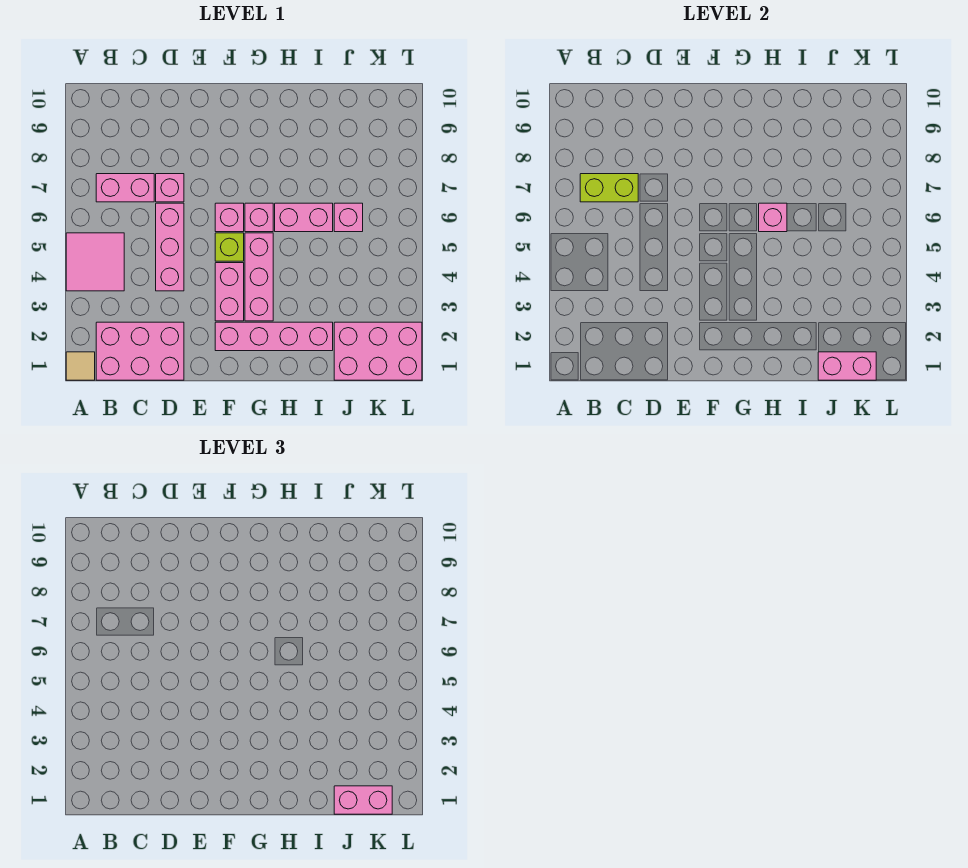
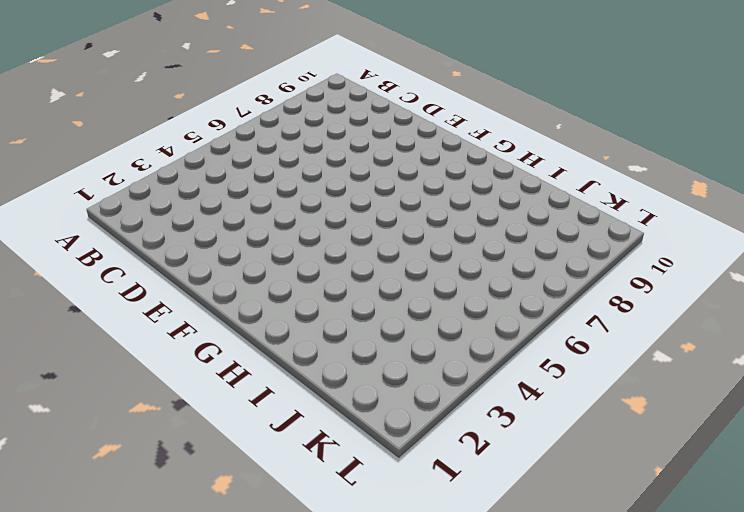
none -> tan 1x1 tile [66,352,95,380]
none -> pink 2x2 tile [66,233,124,291]
none -> pink 2x3 brick [96,322,184,380]

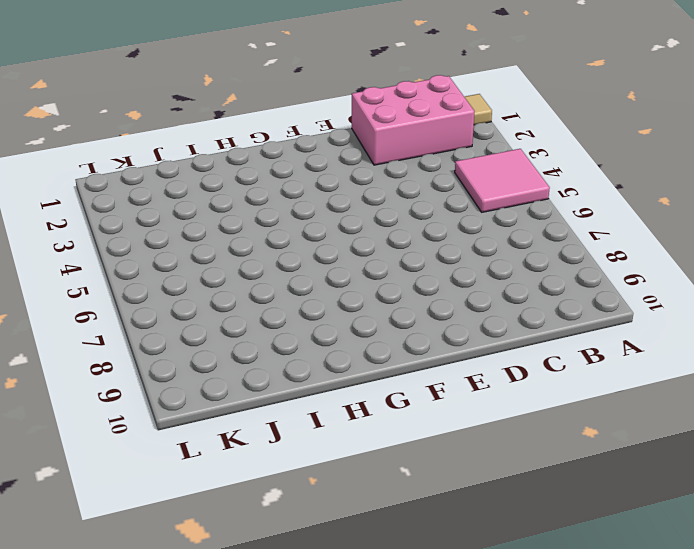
none -> pink 1x2 brick [96,174,154,202]
none -> pink 1x3 brick [156,203,184,291]
none -> pink 1x1 brick [156,174,184,202]

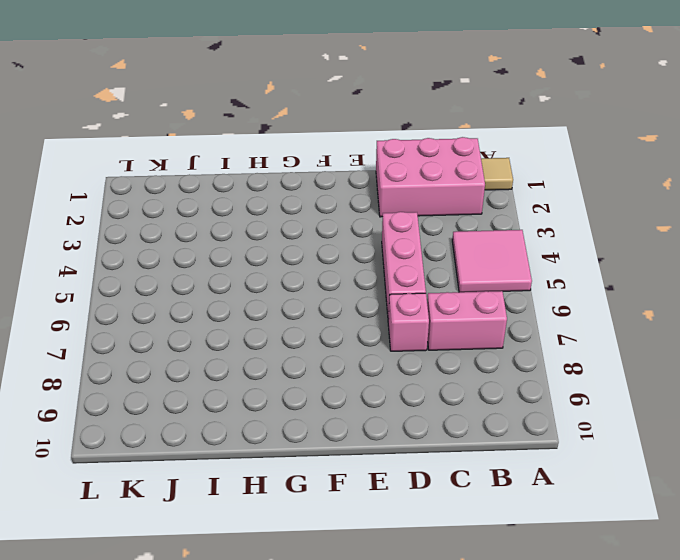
none -> pink 1x4 brick [215,322,333,351]
none -> pink 1x2 brick [215,263,244,321]
none -> lime 1x1 brick [215,233,244,261]

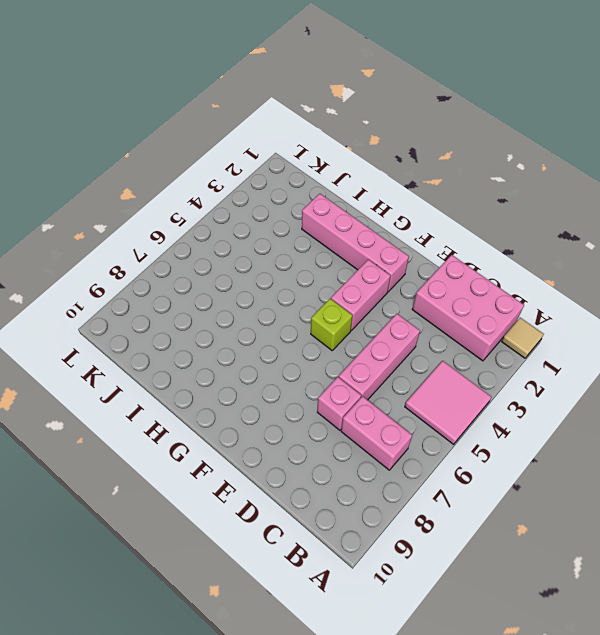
none -> pink 1x1 brick [215,203,244,232]
none -> pink 1x3 brick [245,233,273,321]
none -> pink 1x1 brick [245,203,273,232]

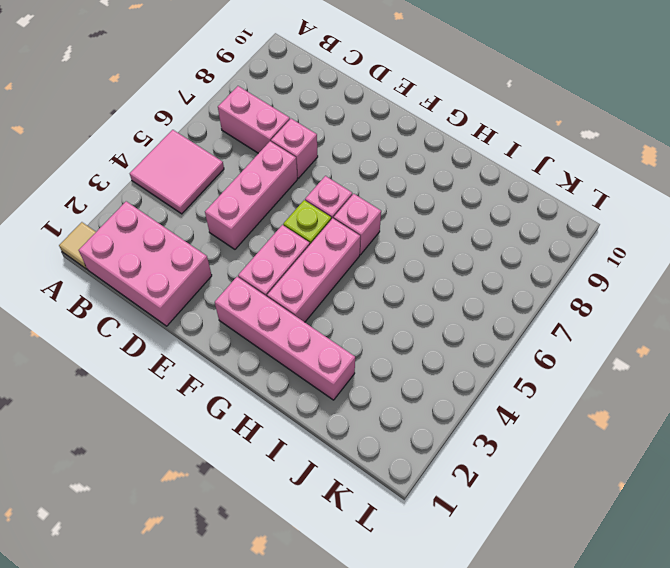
none -> pink 1x2 brick [275,203,333,232]
none -> pink 2x3 brick [334,322,422,380]
none -> pink 1x1 brick [334,203,363,232]

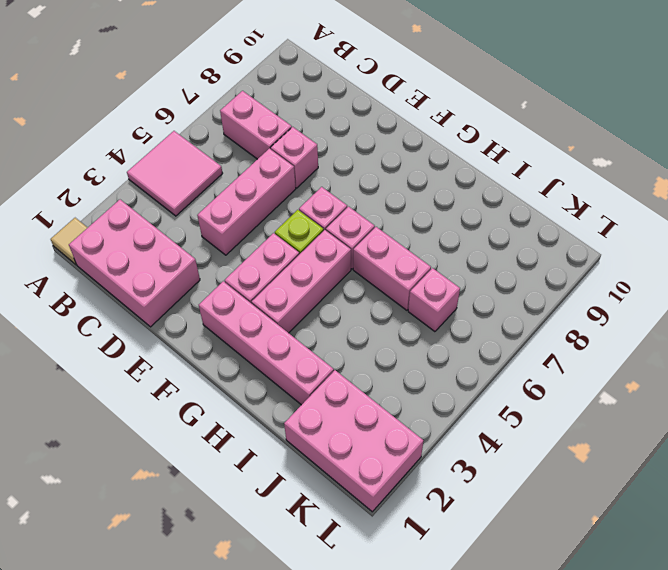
none -> lime 1x2 brick [580,174,638,202]
none -> pink 1x1 brick [759,203,787,232]
none -> pink 1x2 brick [818,352,876,380]

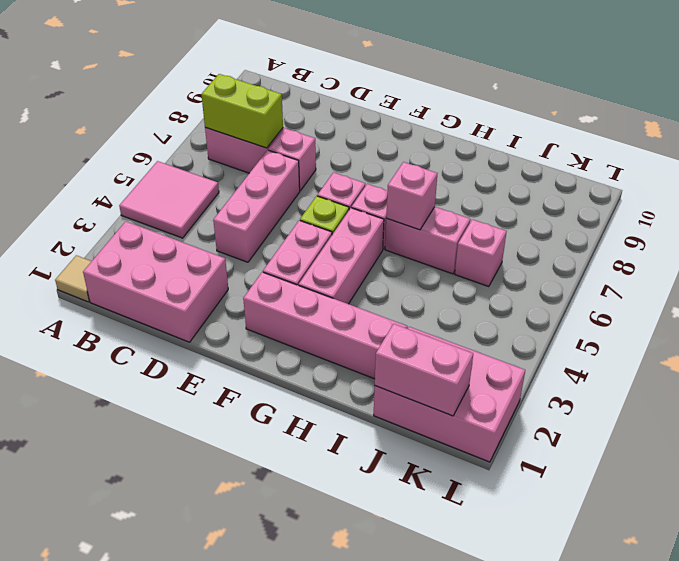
none -> pink 1x2 brick [334,786,392,814]

